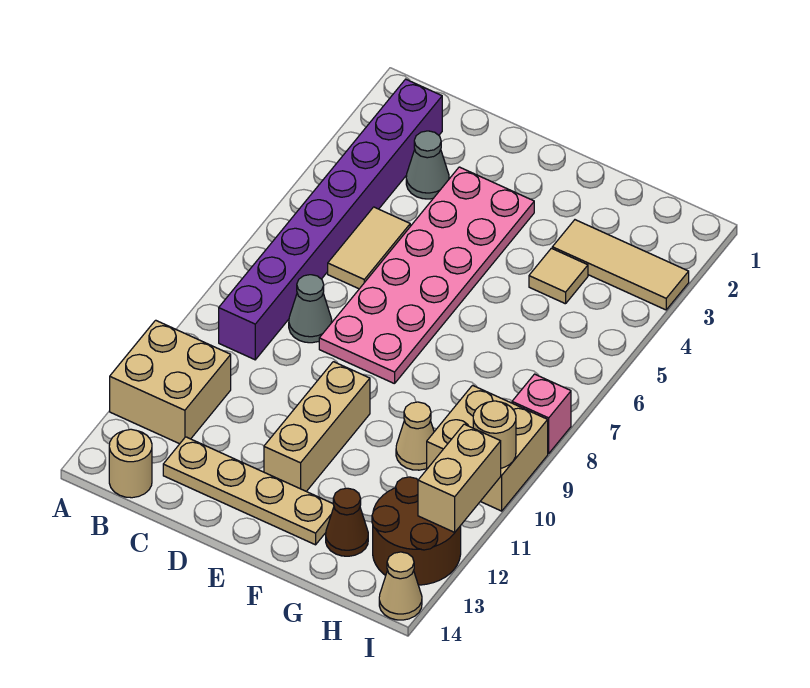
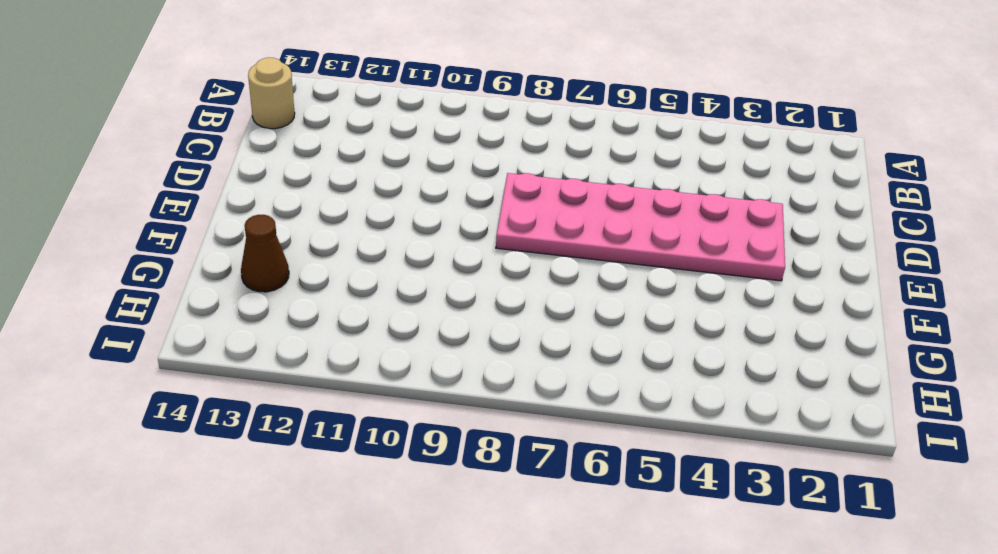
none -> tan 2x2 brick [110,320,231,444]
none -> purple 1x8 brick [219,79,442,360]
none -> grey 1x1 cone [406,131,449,199]

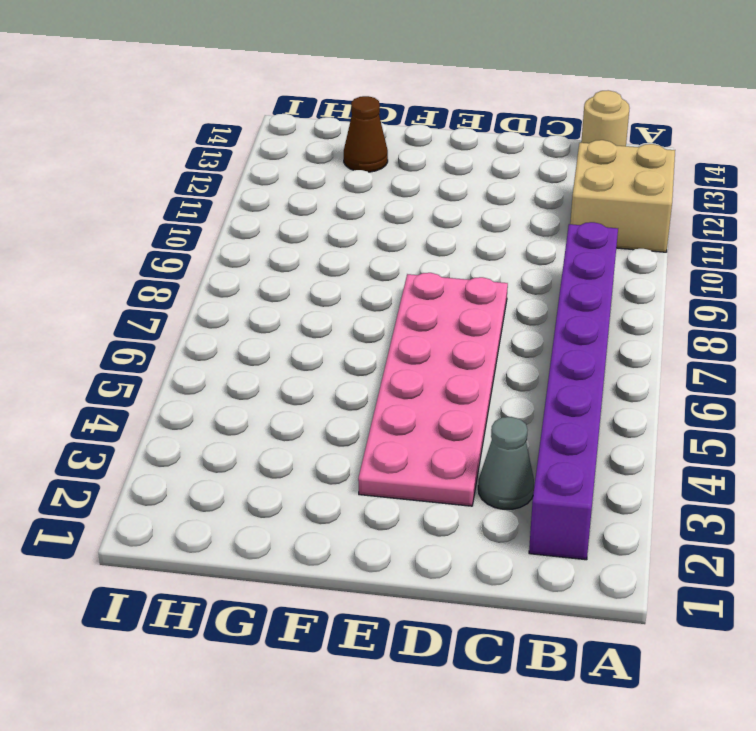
none -> tan 1x2 tile [328,207,410,289]
none -> grey 1x1 cone [289,275,332,343]
none -> tan 1x4 plate [163,437,334,545]

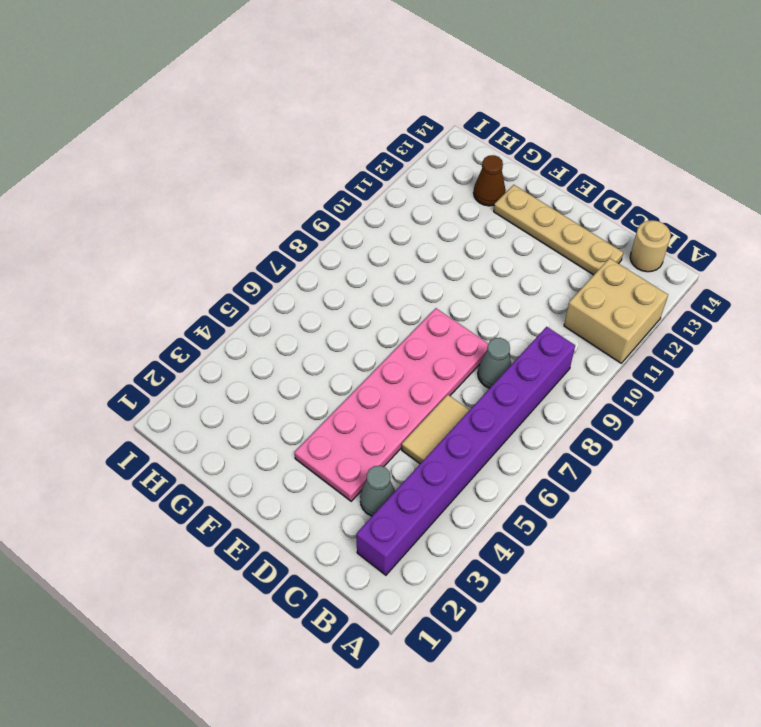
none -> tan 1x3 brick [264,362,370,491]
none -> tan 1x3 tile [552,220,689,310]
none -> tan 1x1 tile [529,248,588,304]

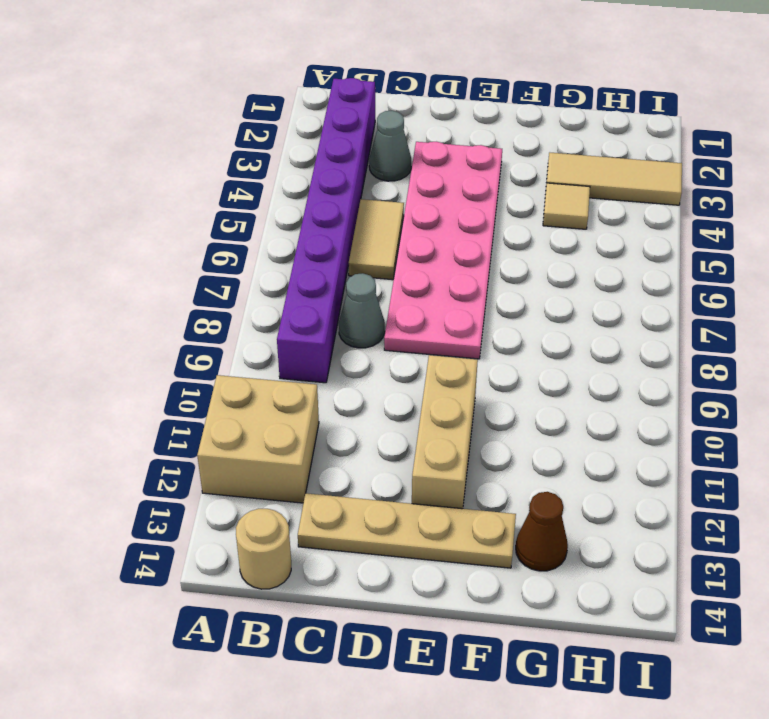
none -> tan 1x1 cone [396,402,434,470]
none -> tan 2x2 brick [427,385,548,511]
none -> brown 2x2 round brick [372,477,461,585]

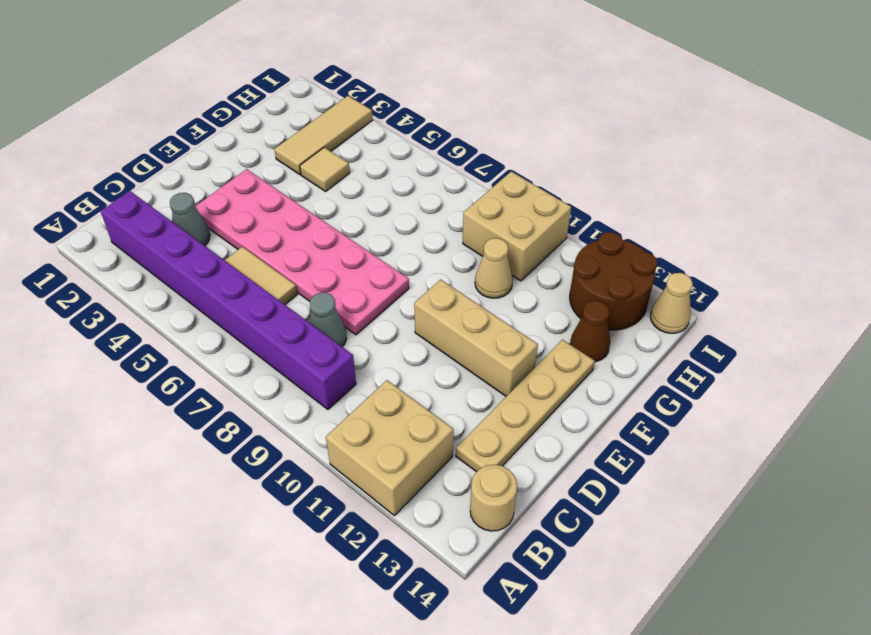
none -> pink 1x1 brick [512,374,571,454]
none -> tan 1x1 round brick [473,401,516,468]
none -> tan 1x2 brick [418,424,501,532]

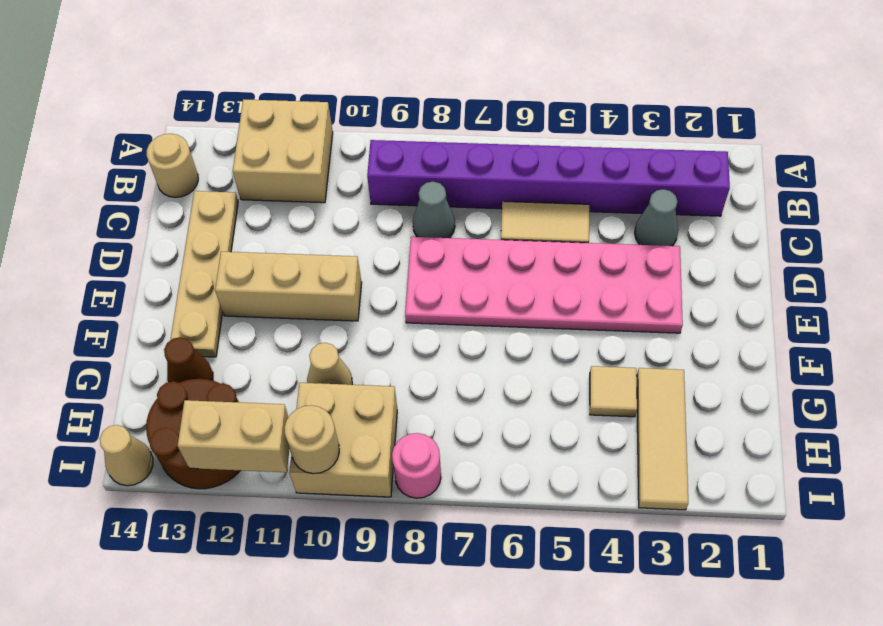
pink 1x1 round brick [392,433,441,498] -> pink 1x1 brick [512,374,571,454]

